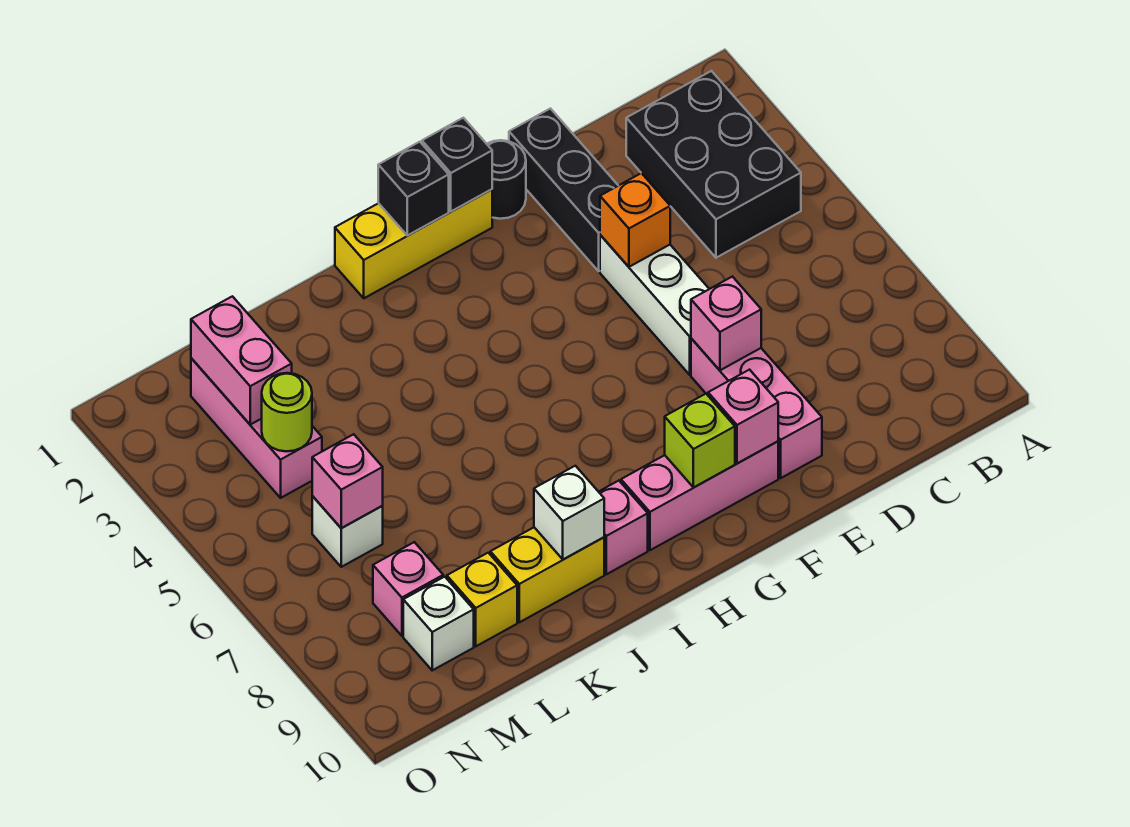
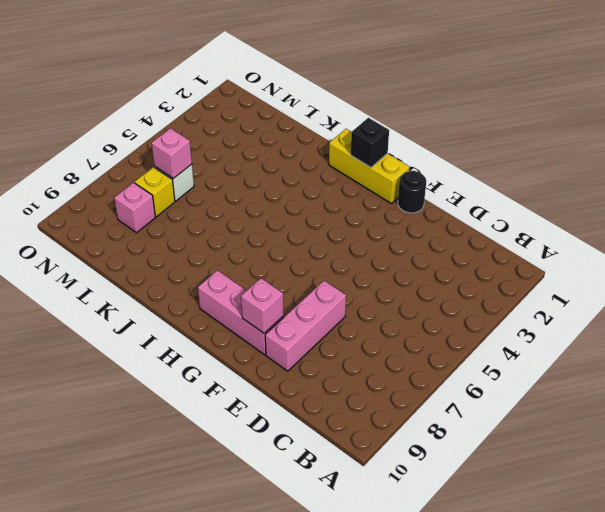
yellow 1x1 brick [135,167,175,217] -> yellow 1x1 brick moved to [447,553,517,646]
none -> black 2x3 brick [626,71,801,258]
none -> black 1x3 brick [509,109,618,271]
none -> white 1x3 brick [600,235,709,375]

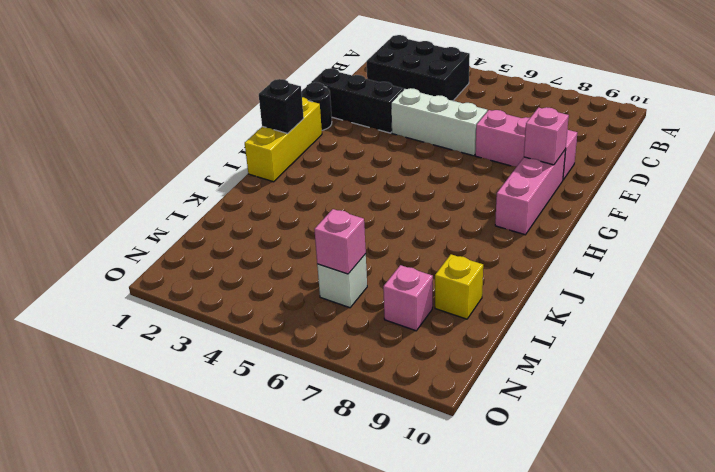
none -> pink 1x1 brick [599,481,648,574]
none -> yellow 1x2 brick [490,528,604,622]
none -> pink 1x3 brick [191,358,322,498]

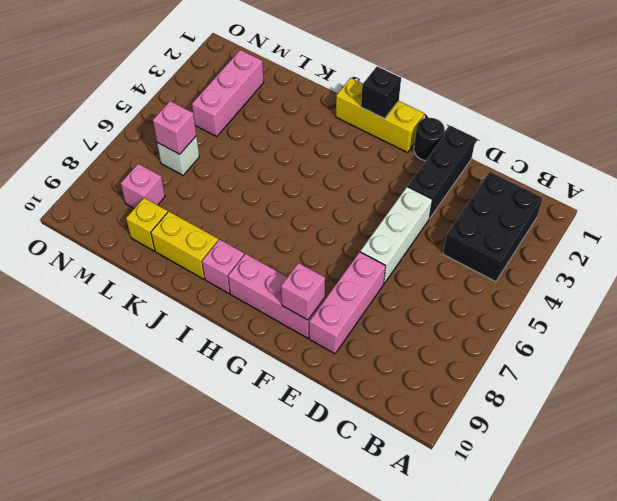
none -> white 1x1 brick [403,577,474,670]
none -> orange 1x1 brick [600,173,670,267]
none -> pink 1x1 brick [691,277,761,370]

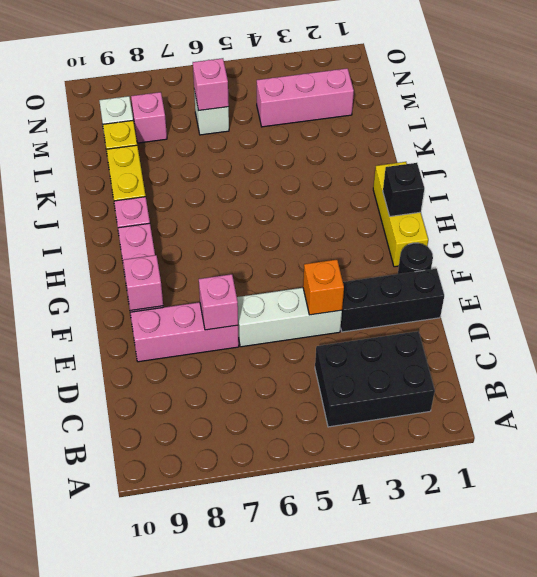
none -> black 1x1 brick [422,118,492,212]
none -> lime 1x1 brick [665,394,735,487]
none -> white 1x1 brick [534,466,604,560]

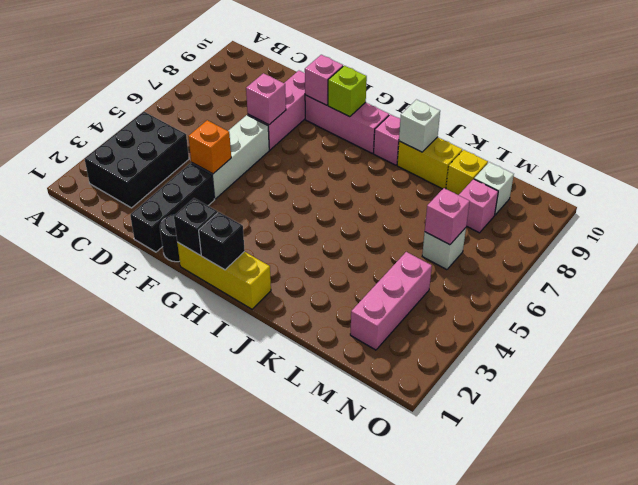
none -> pink 1x2 brick [191,296,292,425]
none -> lime 1x1 round brick [262,373,312,451]

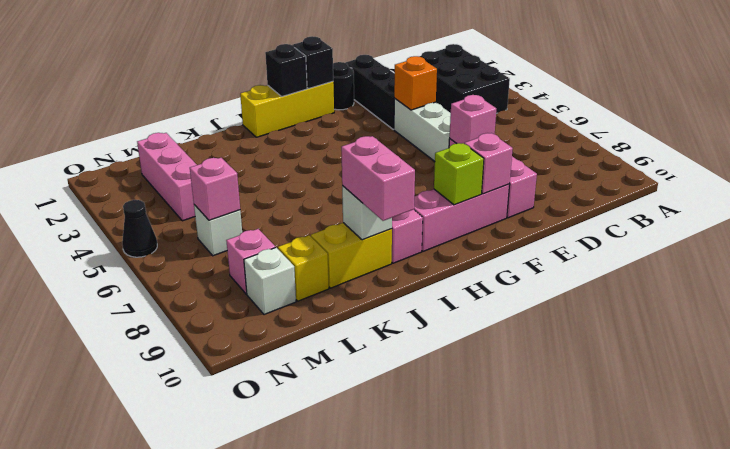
pink 1x2 brick [341,136,415,221] -> pink 1x2 brick moved to [191,296,292,425]
black 1x1 cone [122,200,157,257] -> none
none -> lime 1x1 round brick [262,373,312,451]

